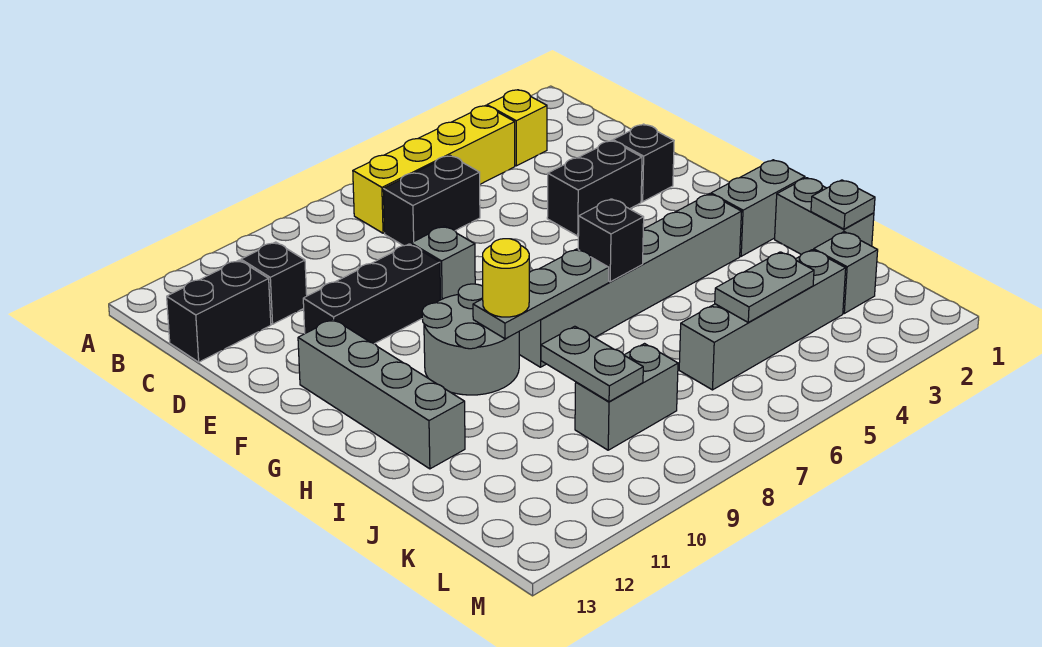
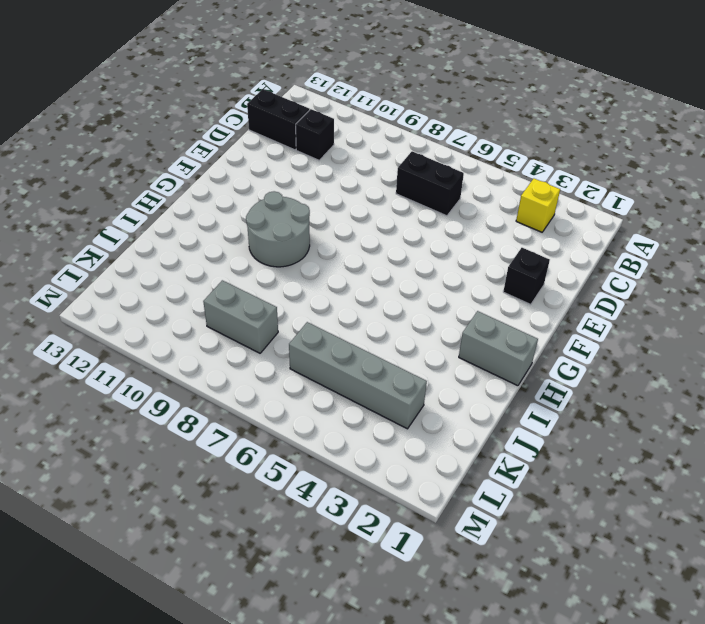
none -> yellow 1x4 brick [353,106,515,233]
none -> black 1x2 brick [547,141,642,236]
none -> grey 1x1 brick [411,226,475,300]

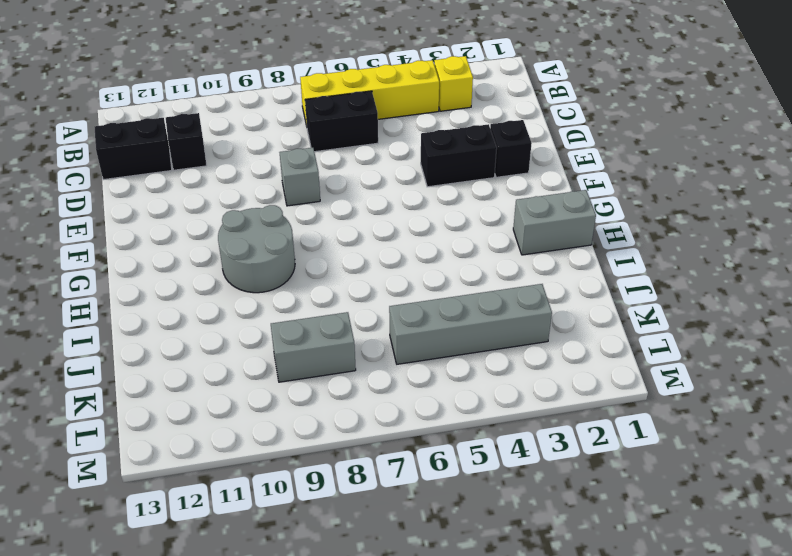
none -> black 1x3 brick [303,244,440,344]
none -> grey 1x4 brick [298,319,465,469]
none -> grey 1x6 brick [519,194,742,367]

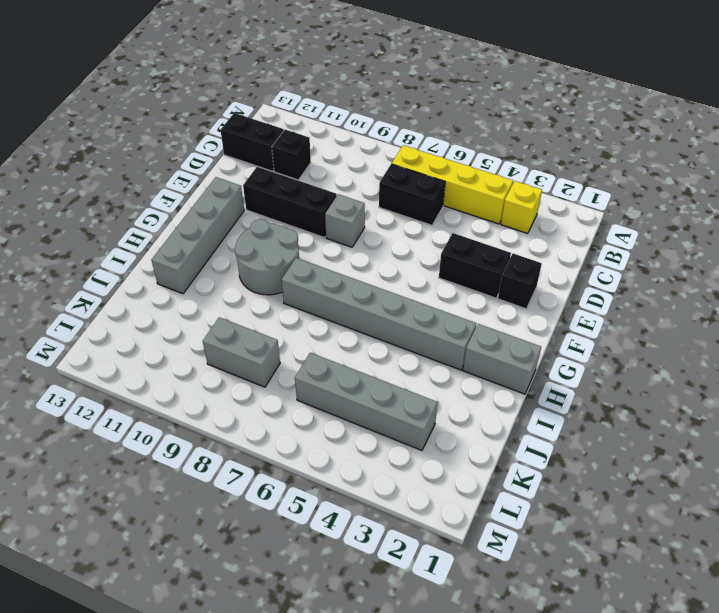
none -> grey 1x2 brick [775,178,874,255]
none -> grey 1x1 brick [814,232,878,313]
none -> black 1x1 brick [578,199,644,282]

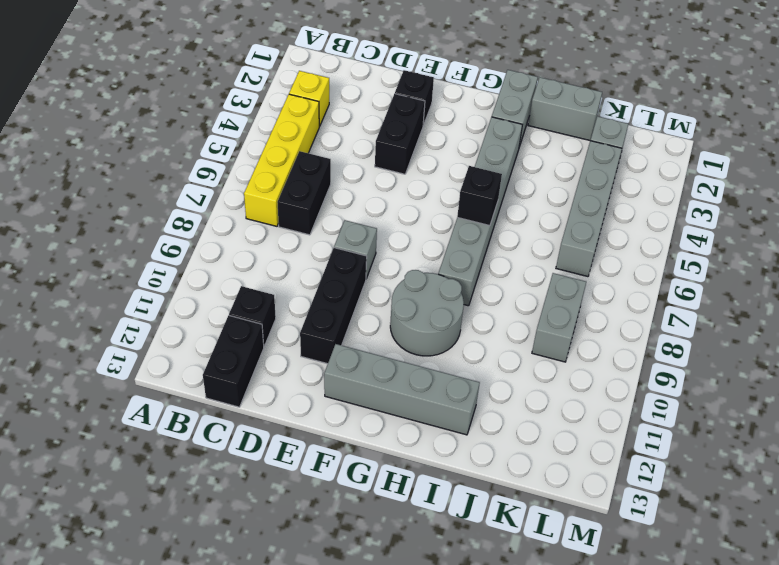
none -> grey 1x3 plate [473,249,609,339]
none -> grey 1x1 plate [811,180,875,229]
none -> grey 1x2 plate [541,326,643,402]

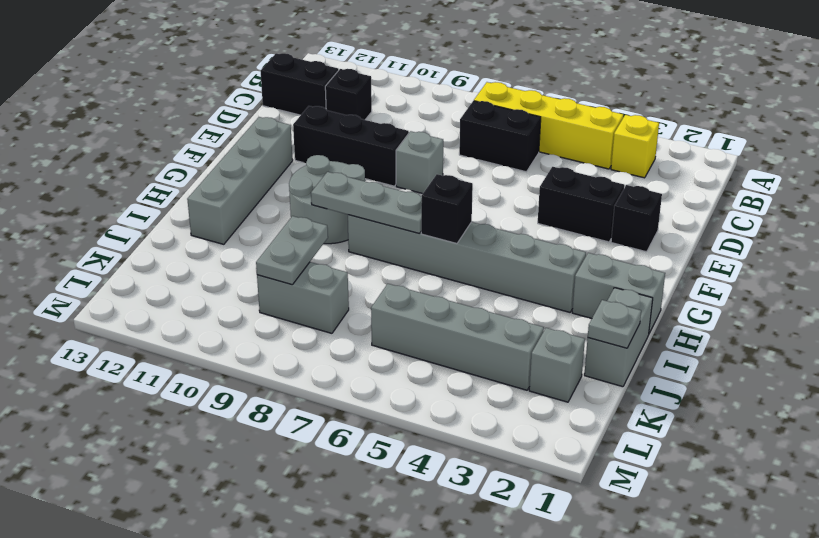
none -> grey 1x2 plate [715,252,814,322]
none -> yellow 1x1 round brick [483,239,529,317]

